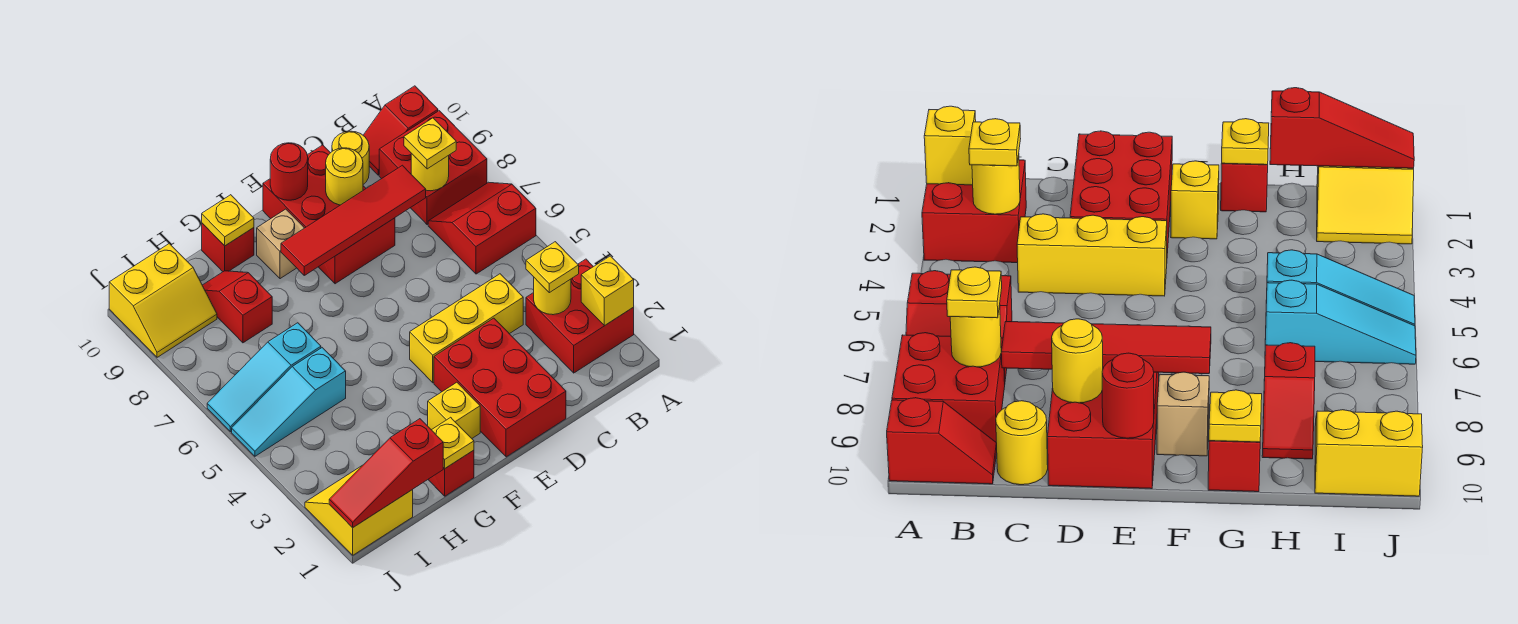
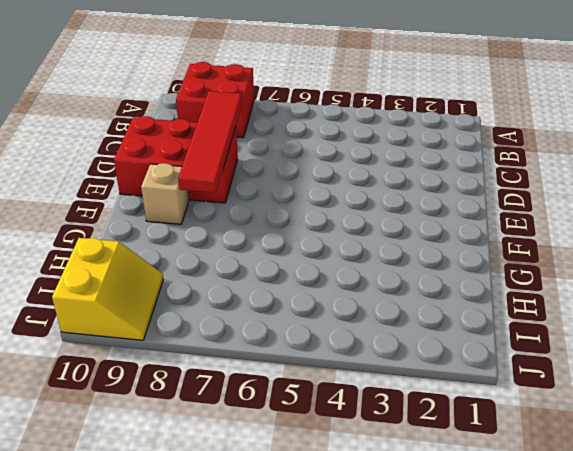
none -> red 2x2 brick [526,259,634,373]
none -> red 2x2 slope [428,182,536,274]
none -> red 1x2 slope [363,86,438,175]

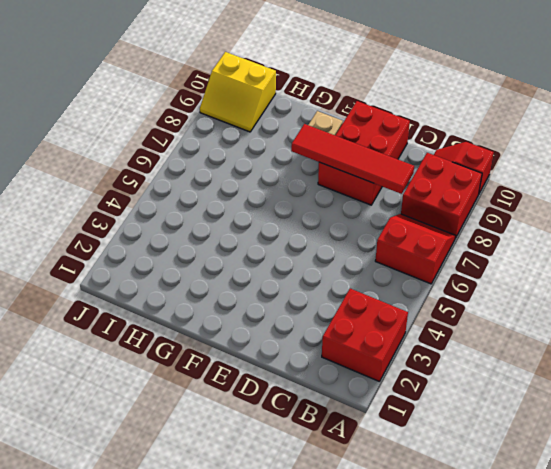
none -> yellow 1x3 brick [410,274,523,383]
none -> yellow 1x1 round brick [332,131,369,184]
none -> red 2x3 brick [434,318,566,457]

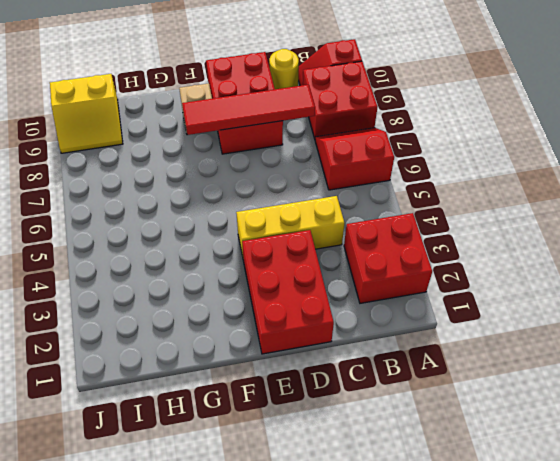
none -> yellow 1x1 brick [428,382,480,438]
none -> red 1x1 brick [428,450,474,496]
none -> red 1x1 brick [202,223,254,272]

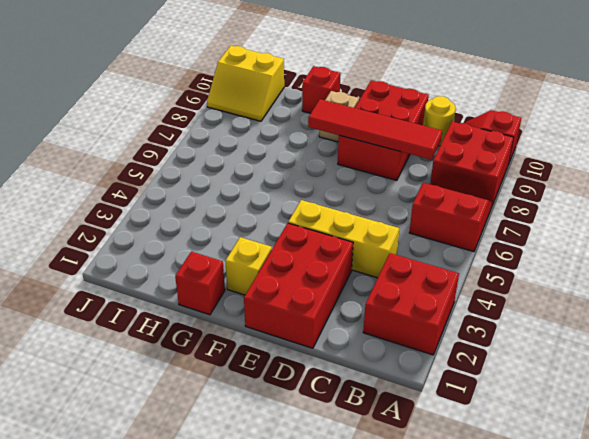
none -> cyan 1x3 slope [232,348,346,456]
none -> cyan 1x3 slope [207,323,321,432]
none -> red 1x2 slope [202,271,272,343]

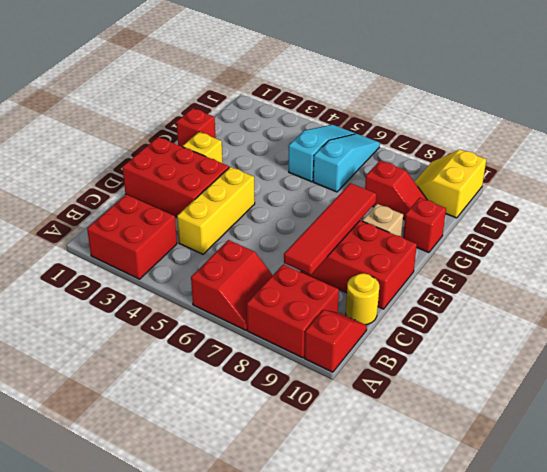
none -> yellow 2x2 slope [305,465,413,555]
none -> yellow 1x1 brick [581,256,634,325]
none -> yellow 1x1 round brick [534,278,571,315]

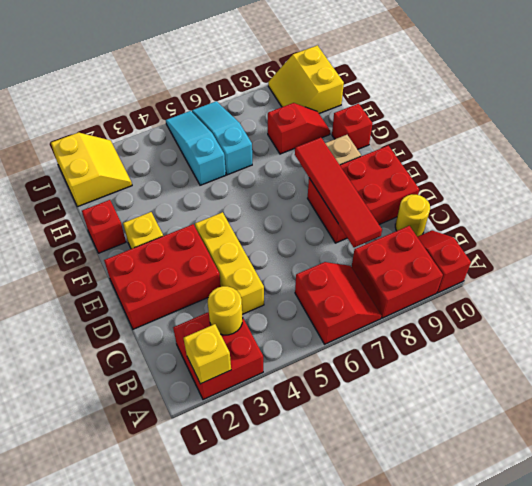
none -> yellow 1x1 round brick [411,153,449,191]
none -> yellow 1x1 round brick [326,148,363,205]
none -> red 1x1 round brick [270,143,308,200]

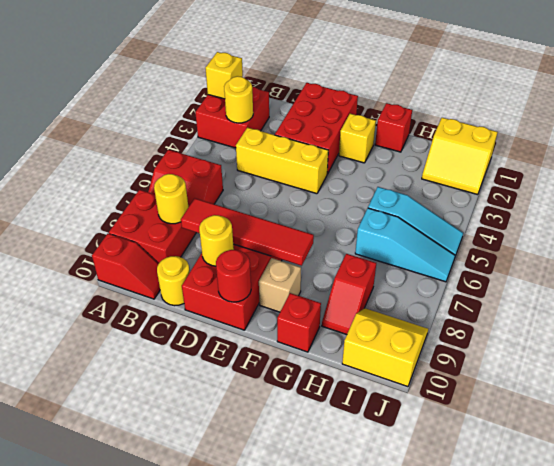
none -> yellow 1x1 plate [432,417,474,468]
none -> yellow 1x1 plate [202,195,254,246]
none -> red 1x3 slope [329,419,443,528]

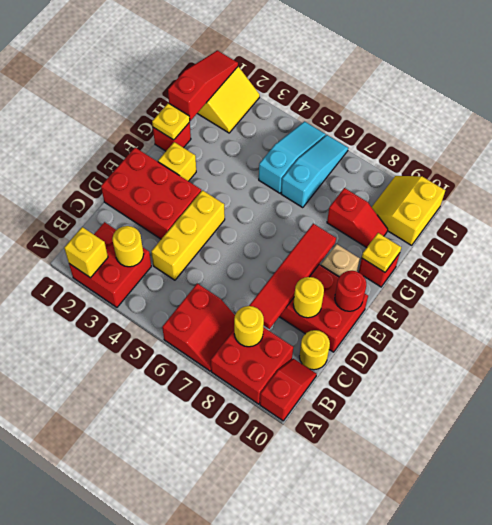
none -> yellow 1x1 plate [526,242,579,293]
none -> yellow 1x1 plate [404,118,456,169]

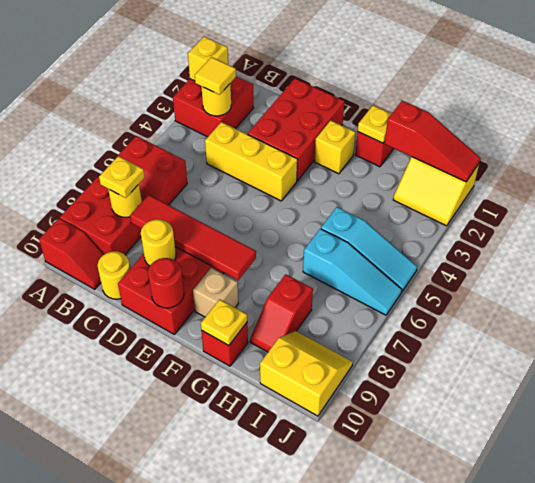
yellow 1x1 tile [195,57,236,95] -> yellow 1x1 plate [526,242,579,293]

